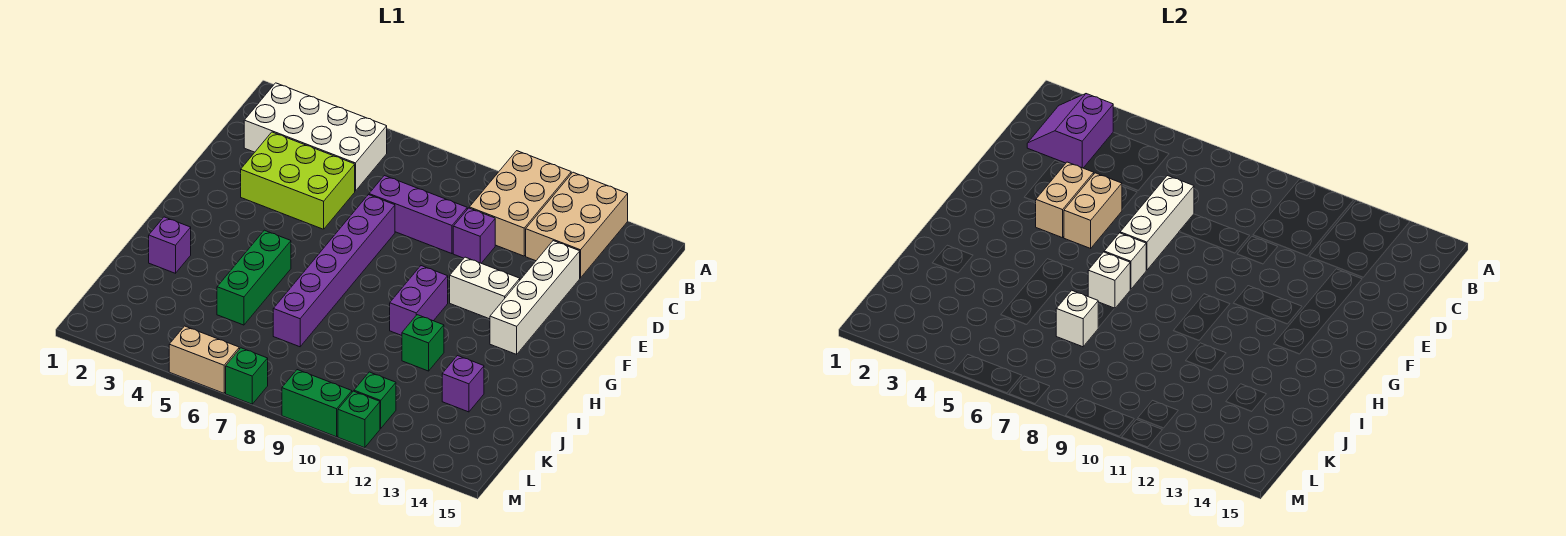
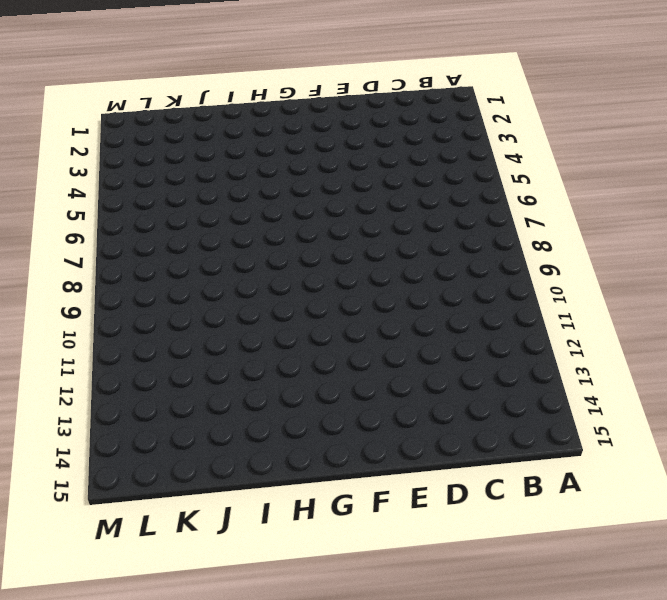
none -> tan 2x3 brick [469,151,571,256]
none -> tan 2x3 brick [526,172,628,278]
none -> white 2x4 brick [244,83,387,191]

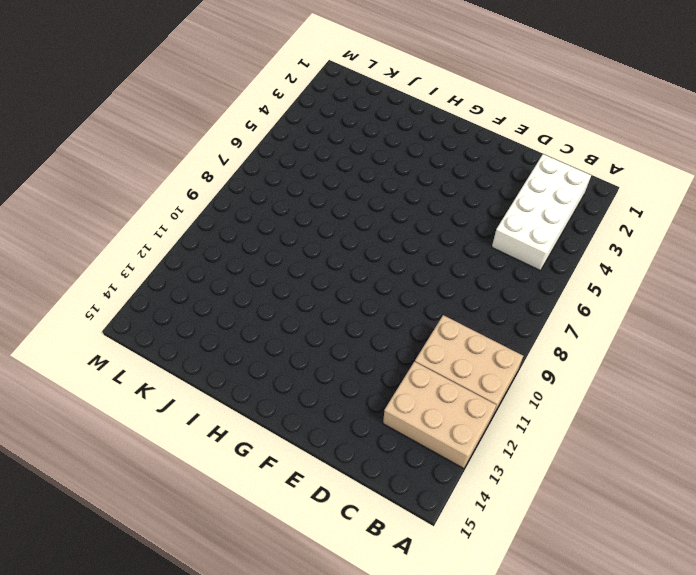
none -> lime 2x3 brick [241,132,355,229]
none -> purple 1x3 brick [369,176,467,254]
none -> purple 1x1 brick [453,208,495,263]

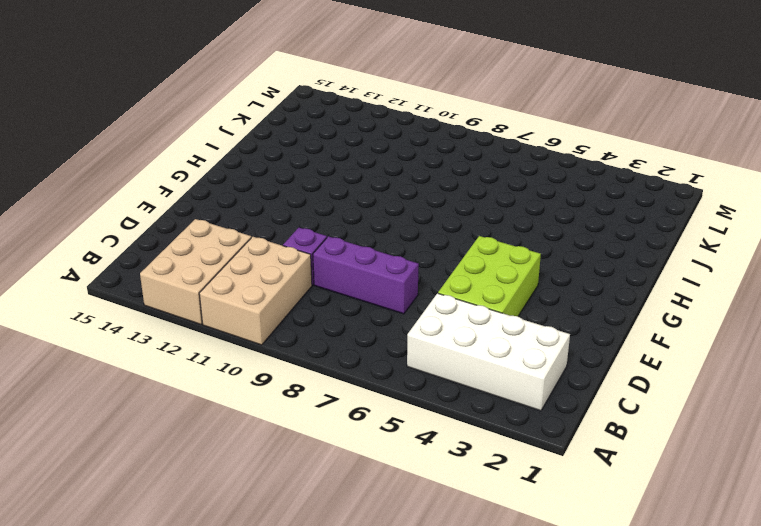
lime 2x3 brick [438,236,541,316] -> lime 2x3 brick turned to [241,132,355,229]
none -> white 1x4 brick [490,241,580,354]
none -> purple 1x6 brick [273,195,395,347]
none -> white 1x2 brick [450,257,520,319]

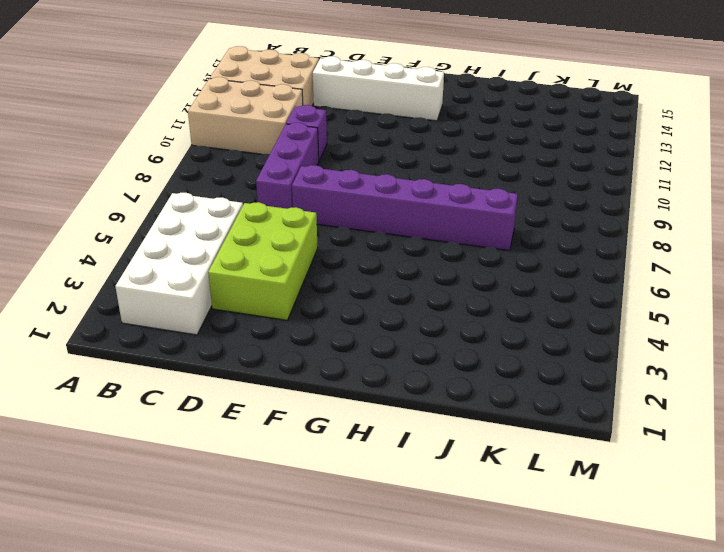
none -> white 1x2 brick [450,257,520,319]
none -> purple 1x2 brick [390,266,448,335]
none -> green 1x3 brick [217,230,291,325]

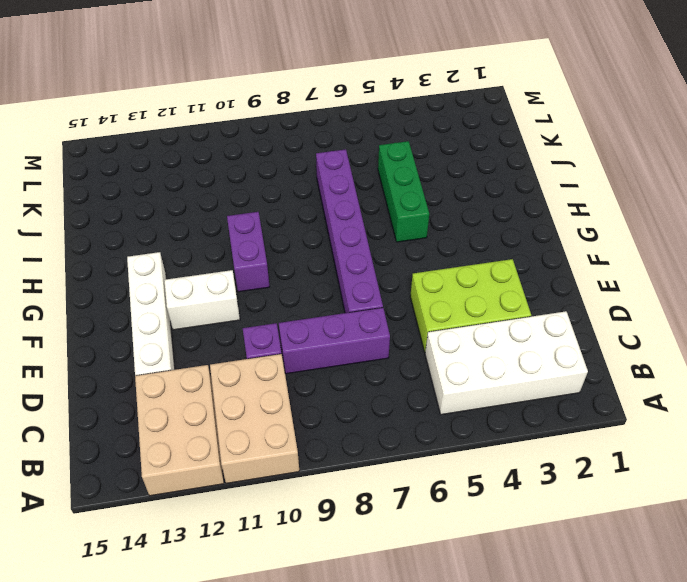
none -> purple 1x1 brick [149,217,191,273]
none -> green 1x1 brick [402,315,444,371]
none -> purple 1x1 brick [442,356,484,412]

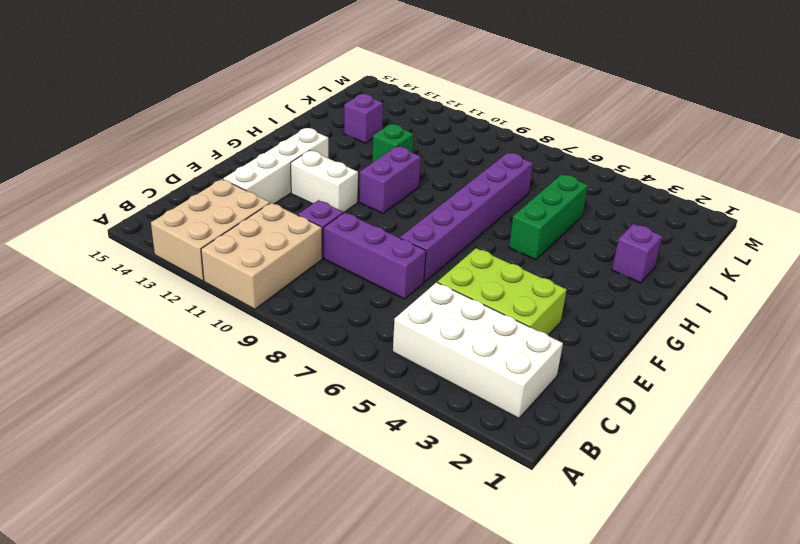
none -> green 1x1 brick [354,372,396,428]
none -> tan 1x2 brick [169,326,239,393]
none -> green 1x1 brick [226,348,268,404]

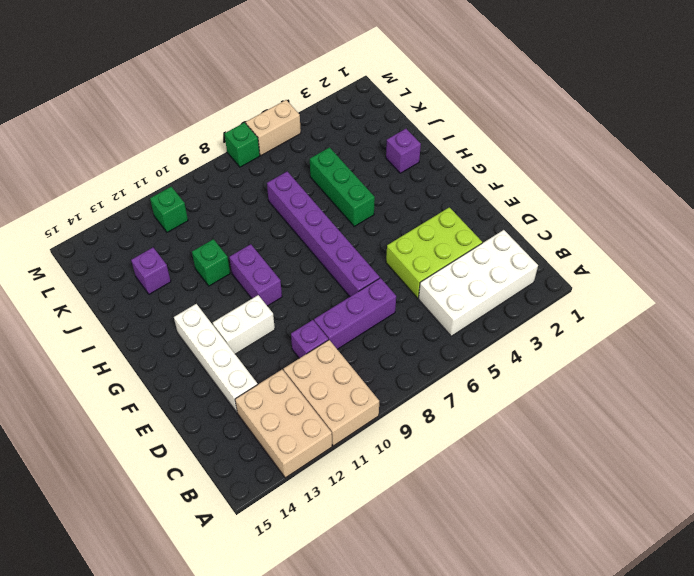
none -> green 1x2 brick [282,370,352,437]
none -> green 1x1 brick [338,391,380,448]
none -> purple 2x2 slope [1027,94,1113,168]

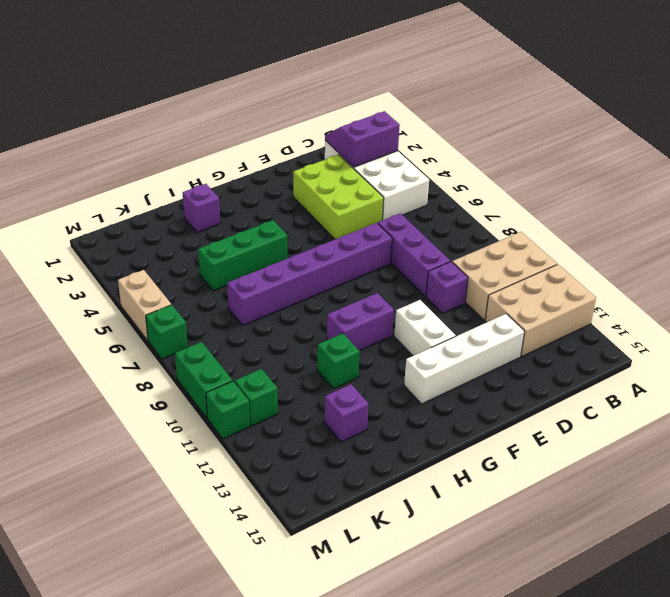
none -> white 1x3 brick [1120,176,1194,270]
none -> tan 1x2 brick [1035,162,1094,238]
none -> tan 1x2 brick [1064,173,1122,248]

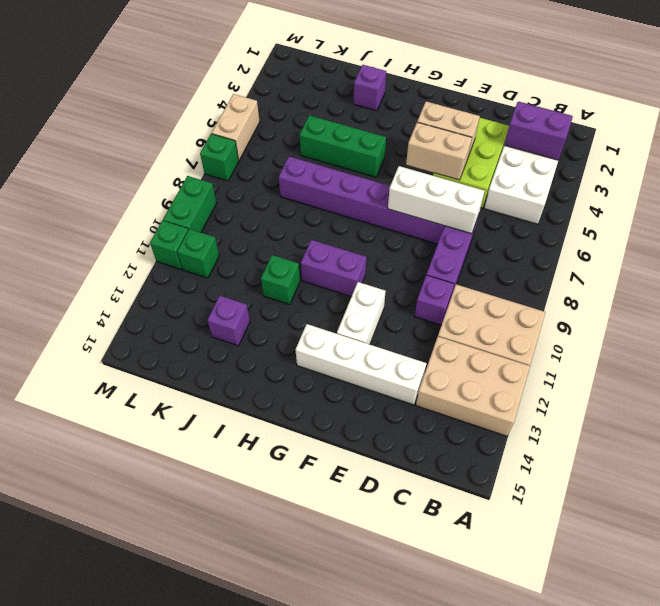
none -> white 1x1 brick [1104,233,1146,289]
none -> white 1x1 brick [1088,252,1130,309]
none -> white 1x1 brick [1056,290,1098,347]

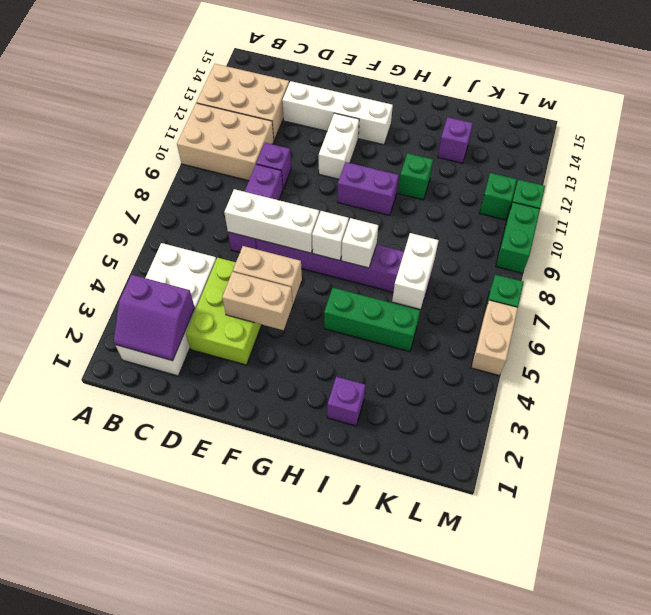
white 1x2 brick [392,233,439,309] -> white 1x1 brick [1056,290,1098,347]

